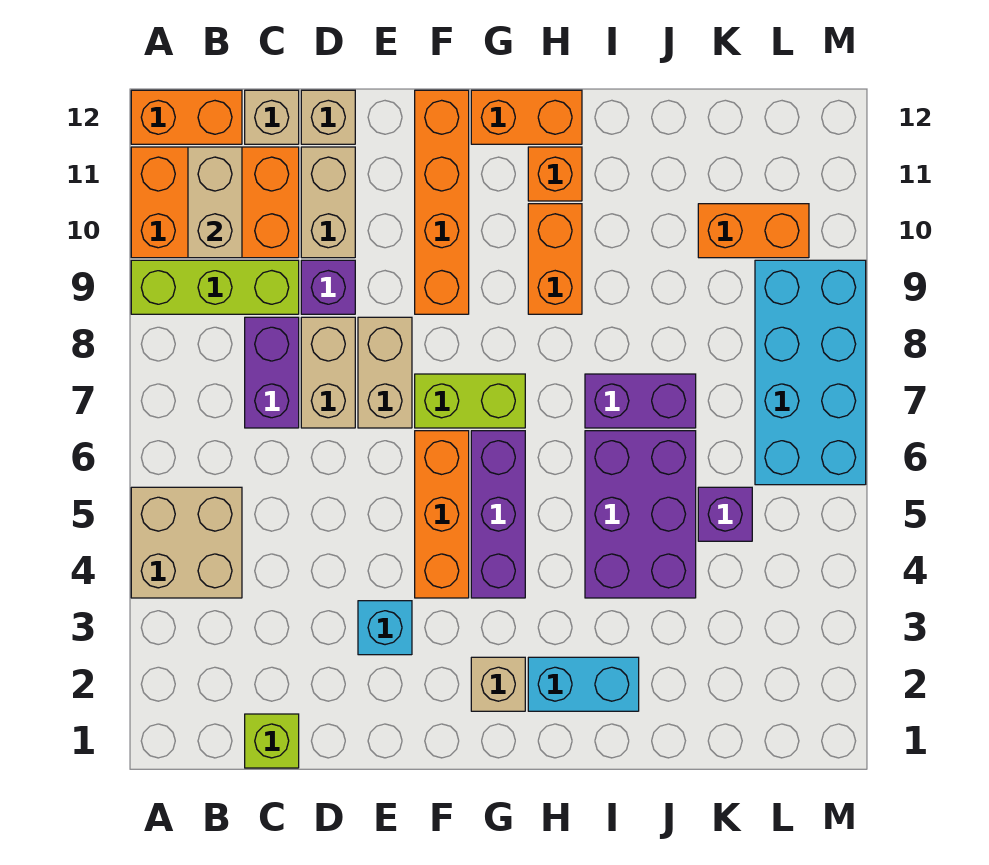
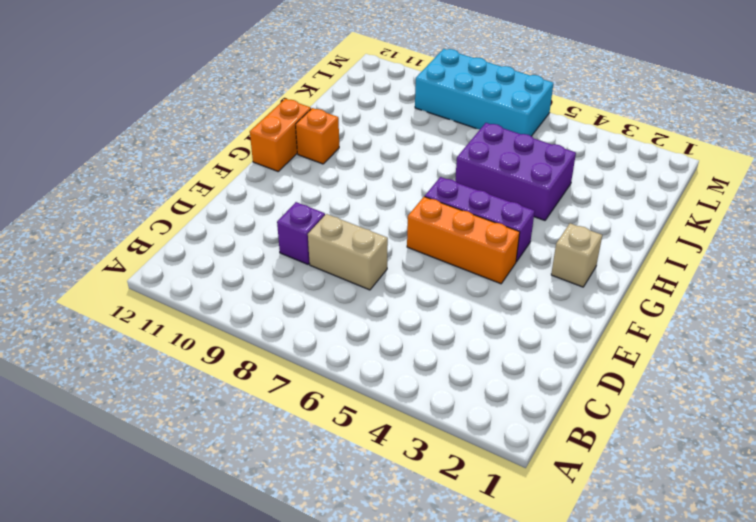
none -> tan 2x2 brick [131,487,242,598]
none -> lime 1x3 brick [131,260,299,314]
none -> orange 2x3 brick [131,147,299,258]

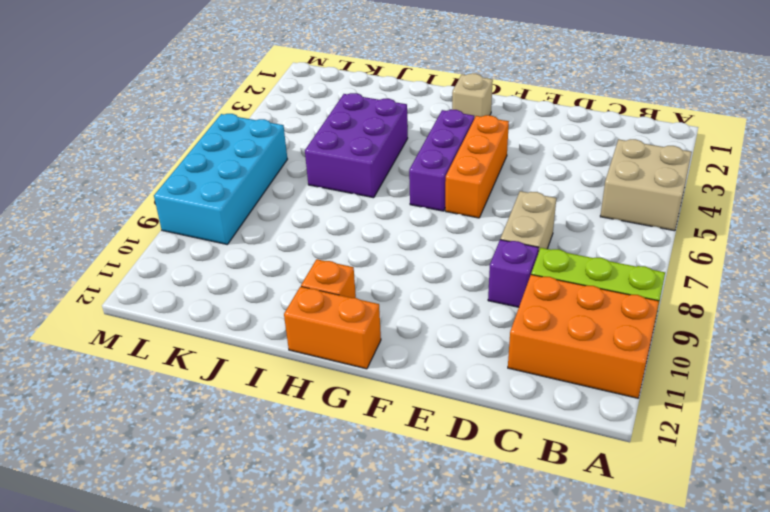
none -> orange 1x2 brick [131,90,242,144]
none -> lime 1x1 brick [245,714,299,768]
none -> purple 1x2 brick [245,317,299,428]

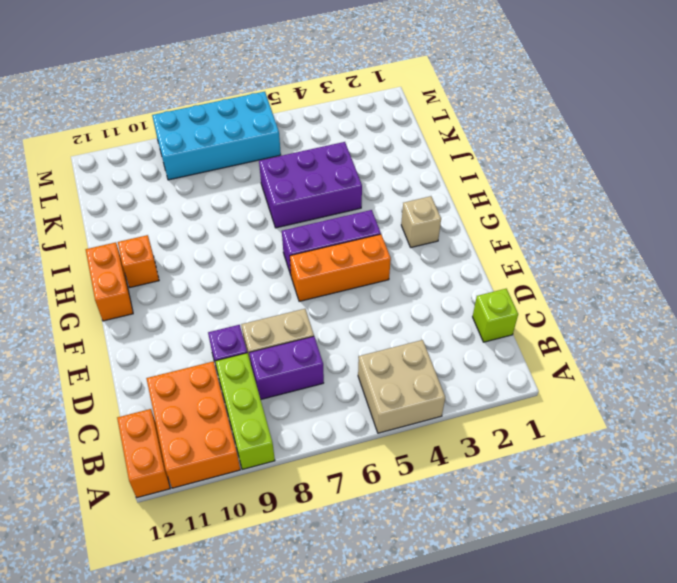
none -> tan 1x1 brick [245,90,299,144]
none -> tan 1x2 brick [301,147,355,258]
none -> tan 1x1 brick [301,90,355,144]

